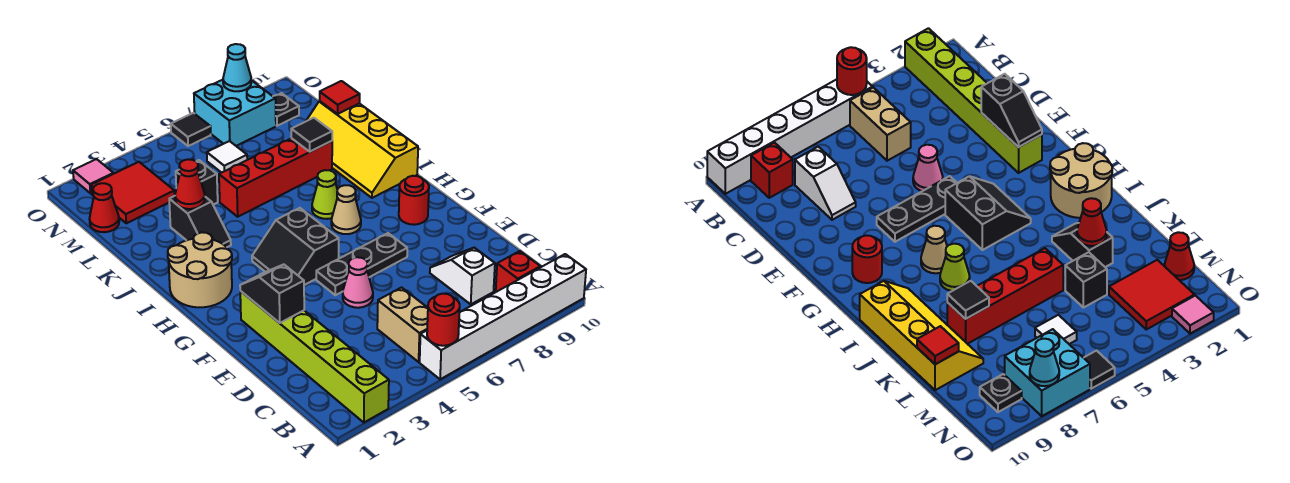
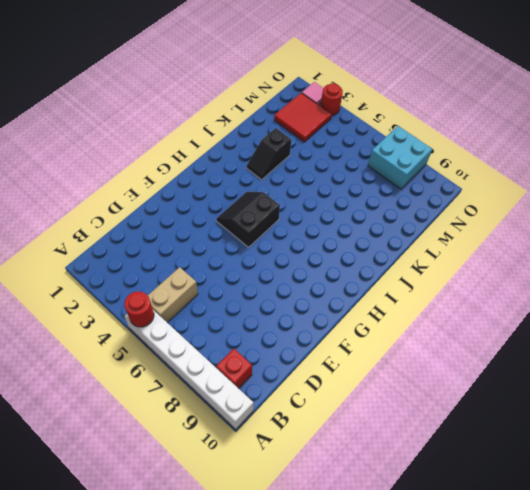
red 1x1 round brick [321,84,343,115] -> red 1x1 round brick moved to [399,176,429,225]
none -> lime 1x6 brick [240,291,389,422]
none -> white 1x2 slope [430,248,495,304]
none -> pink 1x1 cone [343,257,373,308]

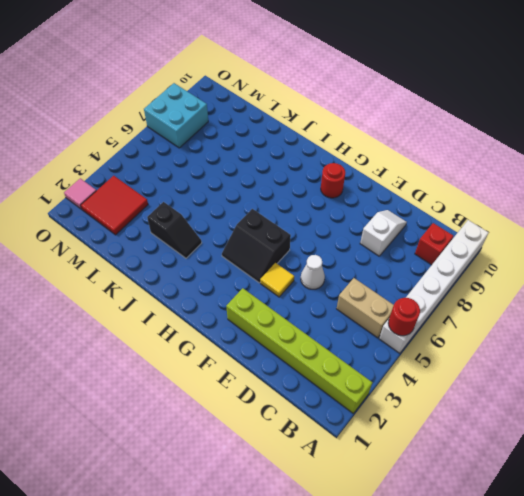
white 1x2 slope [360,210,407,256] -> white 1x2 slope turned to [430,248,495,304]
white 1x1 cone [301,255,325,289] -> pink 1x1 cone [343,257,373,308]
yellow 1x1 tile [260,263,294,297] -> none
none -> black 1x3 plate [316,233,407,295]
none -> tan 2x2 round brick [168,232,232,307]
none -> tan 1x1 cone [331,185,361,234]

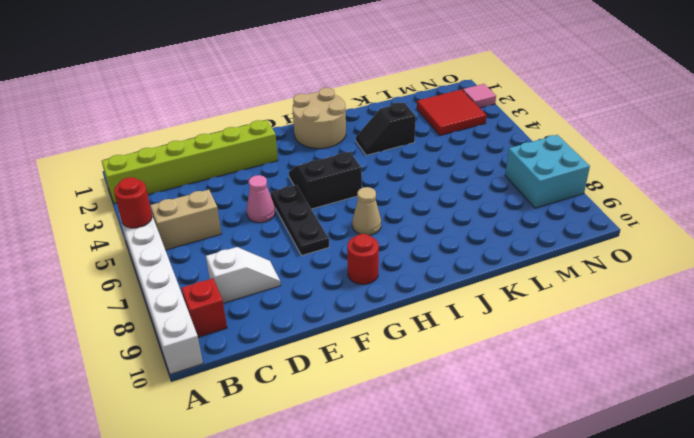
none -> lime 1x1 cone [312,170,337,219]
none -> yellow 2x4 slope [306,101,418,198]
none -> red 1x4 brick [219,138,332,217]

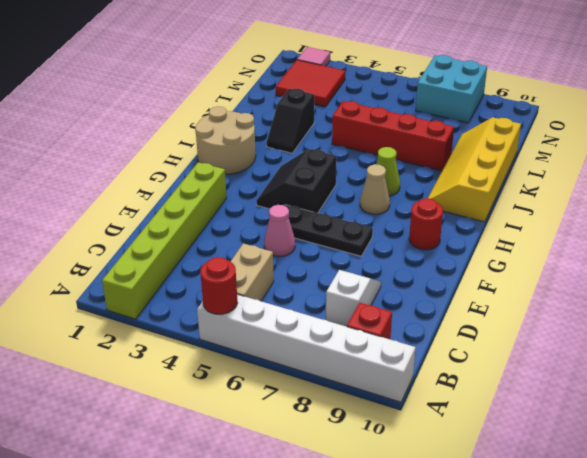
none -> black 1x1 brick [176,160,218,205]
none -> red 1x1 cone [89,183,119,232]
none -> white 1x1 tile [207,141,247,173]

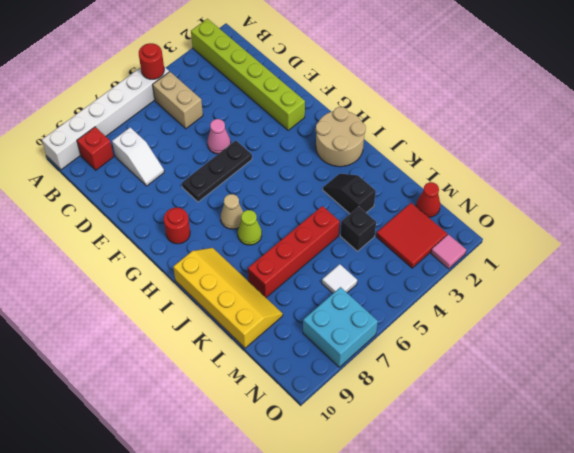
none -> black 2x2 slope [252,208,339,285]
none -> black 1x1 plate [273,93,299,126]
none -> black 1x1 tile [171,113,211,146]

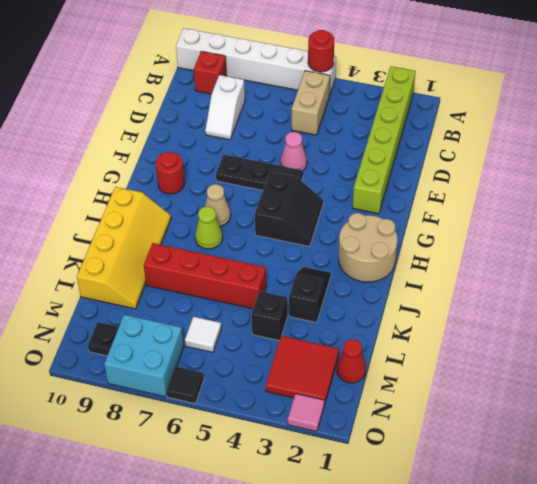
none -> black 1x2 slope [240,264,304,323]
none -> red 1x1 cone [175,159,205,209]
none -> black 1x1 tile [291,118,332,152]

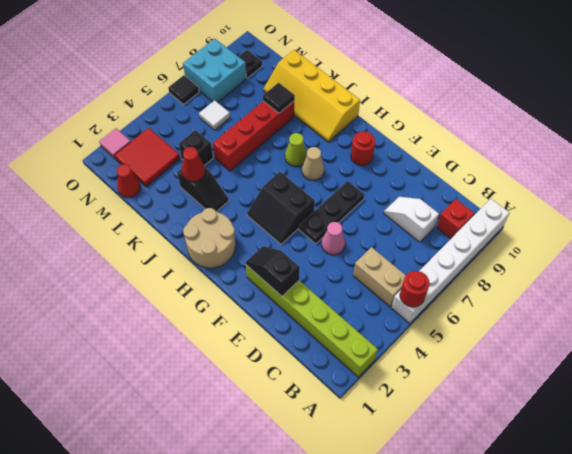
none -> red 1x1 tile [320,81,360,114]
none -> cyan 1x1 cone [223,44,251,91]

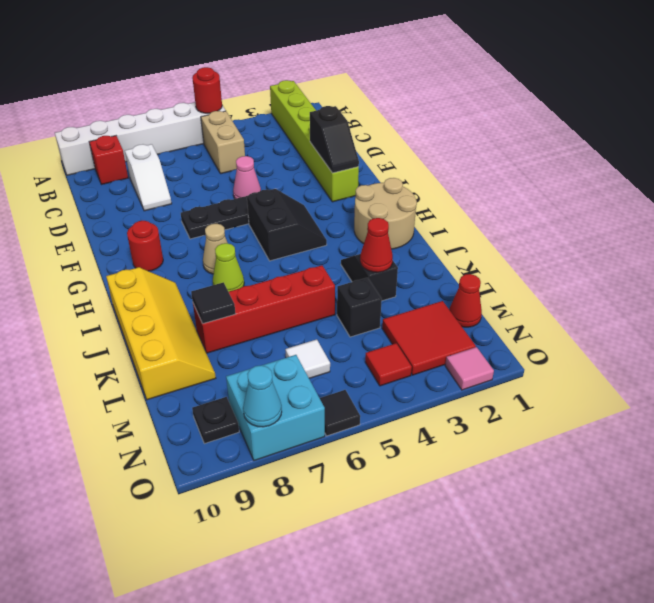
red 1x1 tile [365,343,412,386] -> red 1x1 tile moved to [320,81,360,114]

